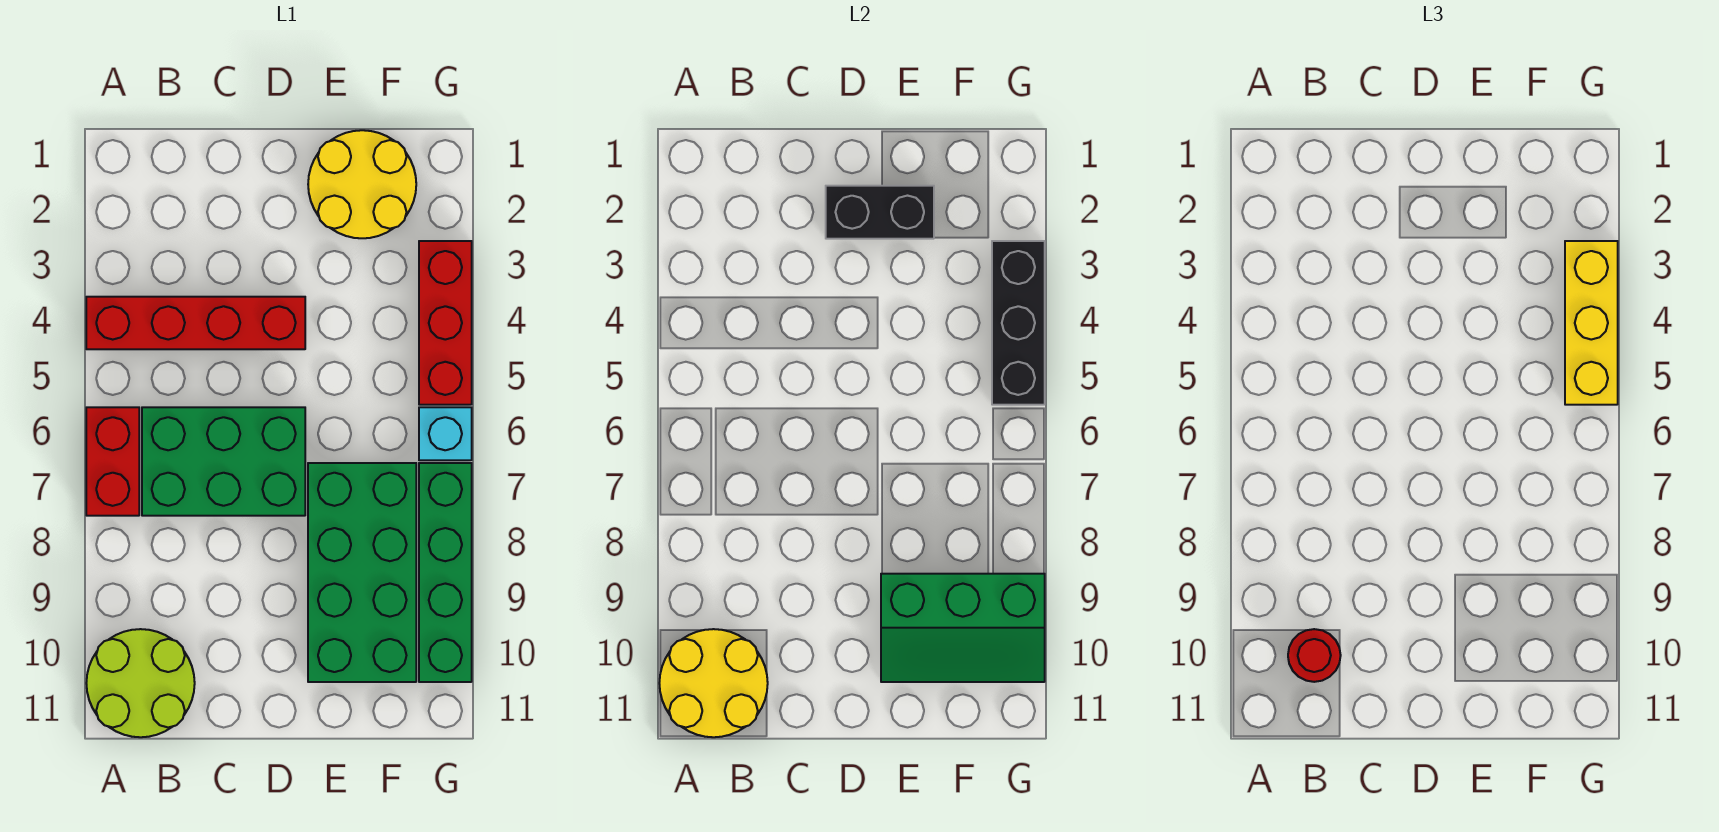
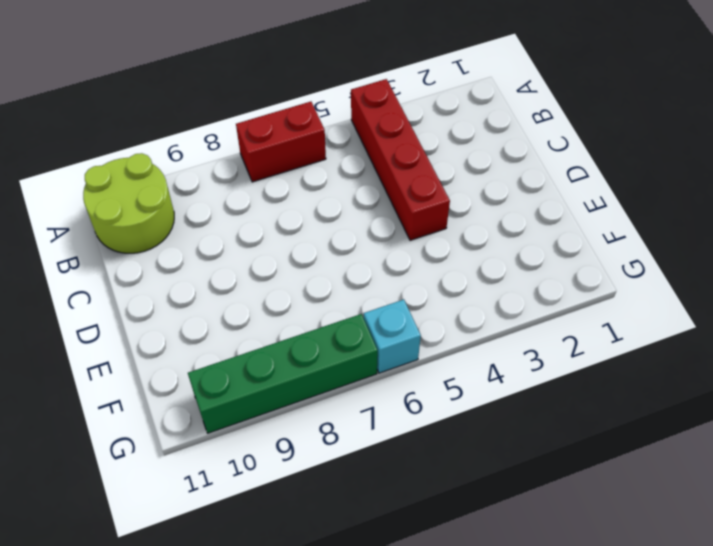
none -> green 2x3 brick [142,407,305,516]
none -> yellow 2x2 round brick [308,130,416,238]
none -> green 2x4 brick [308,463,416,682]

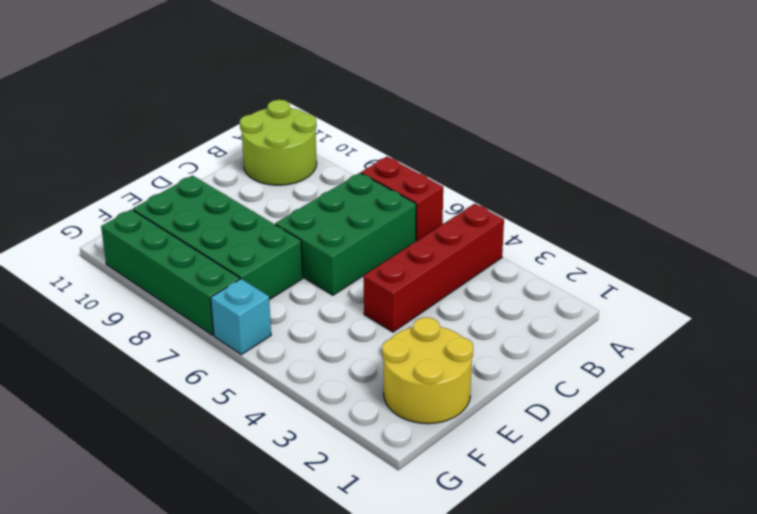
none -> red 1x3 brick [419,241,472,405]
none -> yellow 2x2 round brick [659,629,768,737]
none -> black 1x2 brick [826,186,934,239]

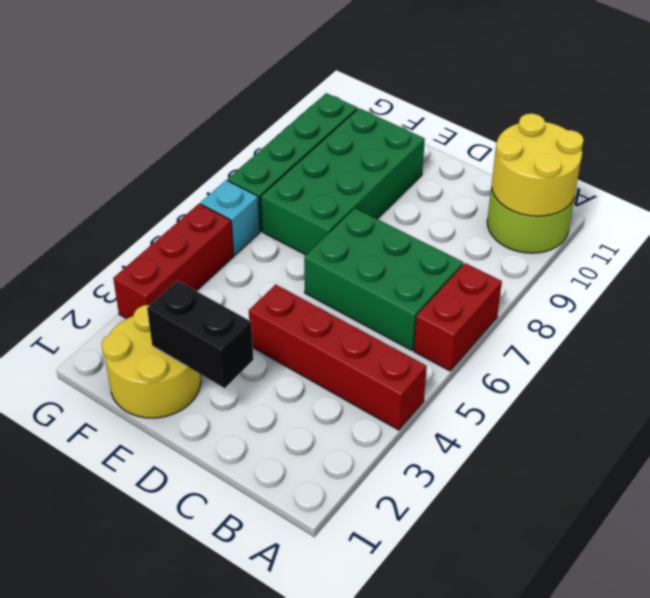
none -> green 2x3 slope [881,574,1045,682]
none -> black 1x3 brick [992,241,1045,405]
none -> red 1x1 round brick [1288,629,1341,682]

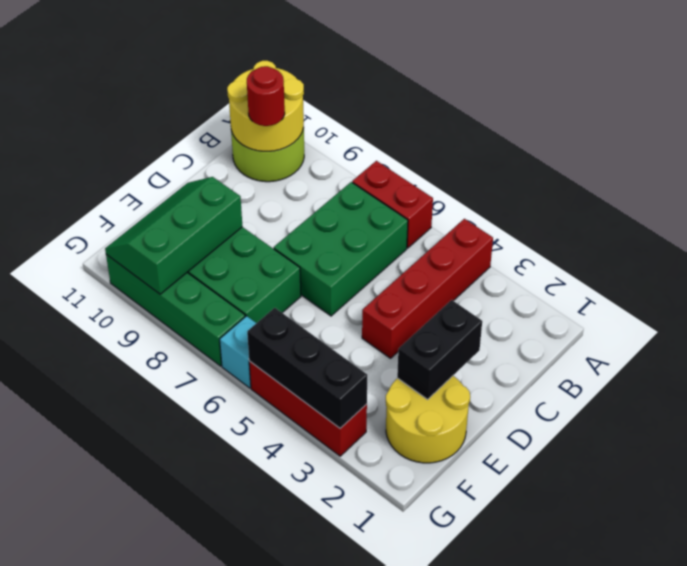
none -> yellow 1x3 brick [1565,241,1618,405]

